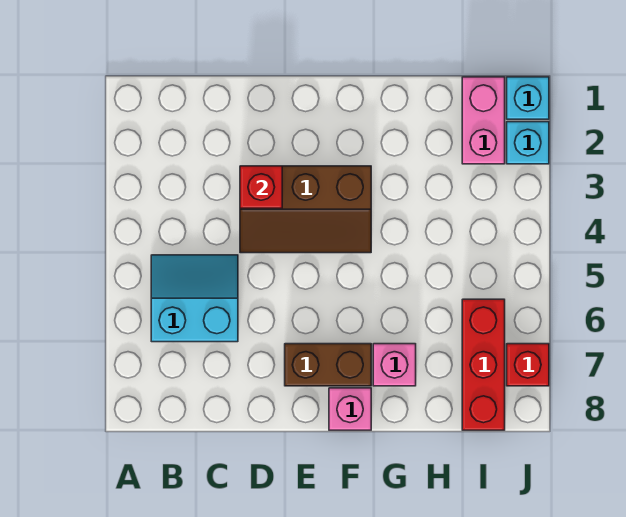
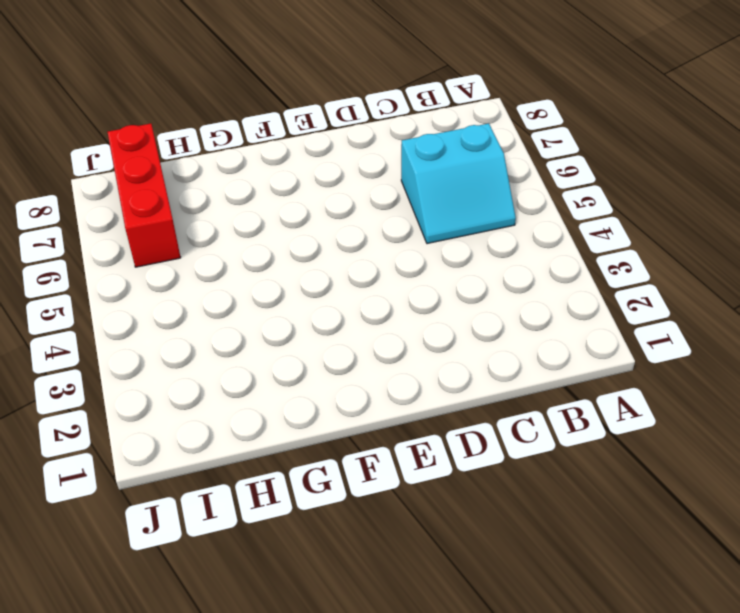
none -> brown 2x3 slope [240,166,371,253]
none -> brown 1x2 brick [285,344,371,386]

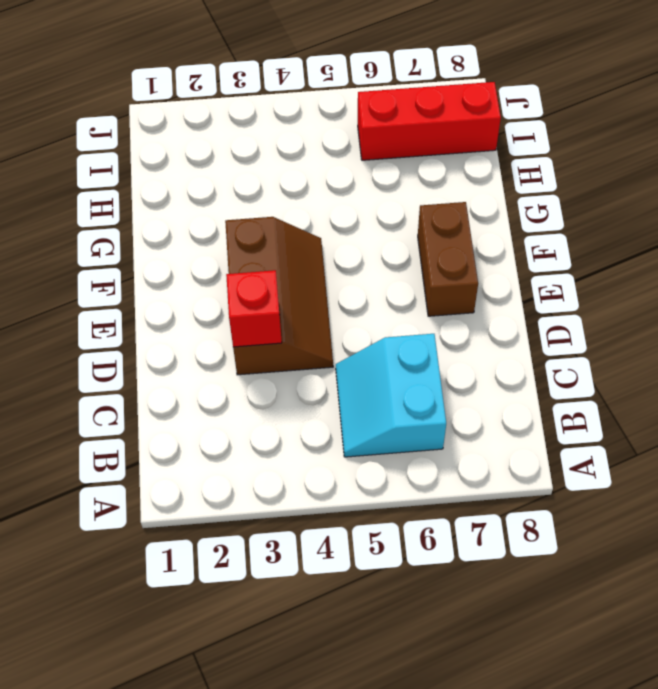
none -> pink 1x1 brick [329,388,371,430]
none -> pink 1x1 brick [373,344,416,386]

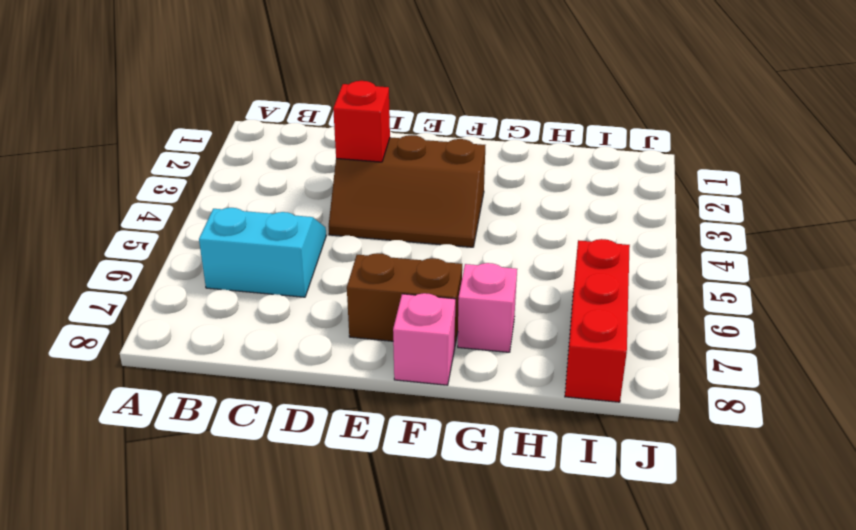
none -> pink 1x2 brick [462,77,505,164]
none -> cyan 1x1 brick [507,77,549,119]

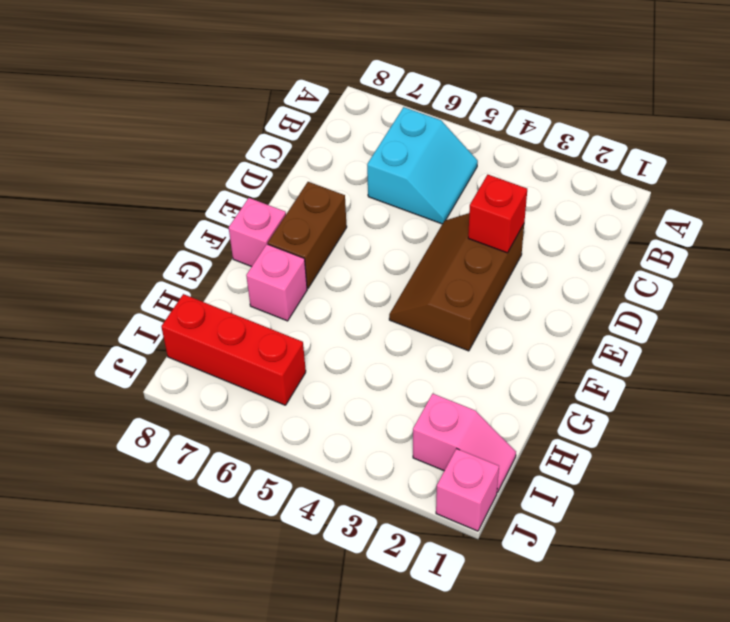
pink 1x2 slope [413,394,516,493] -> pink 1x2 brick [462,77,505,164]
pink 1x1 brick [436,449,499,531] -> cyan 1x1 brick [507,77,549,119]
none -> cyan 1x1 brick [507,122,549,164]
none -> red 1x1 brick [507,344,549,386]

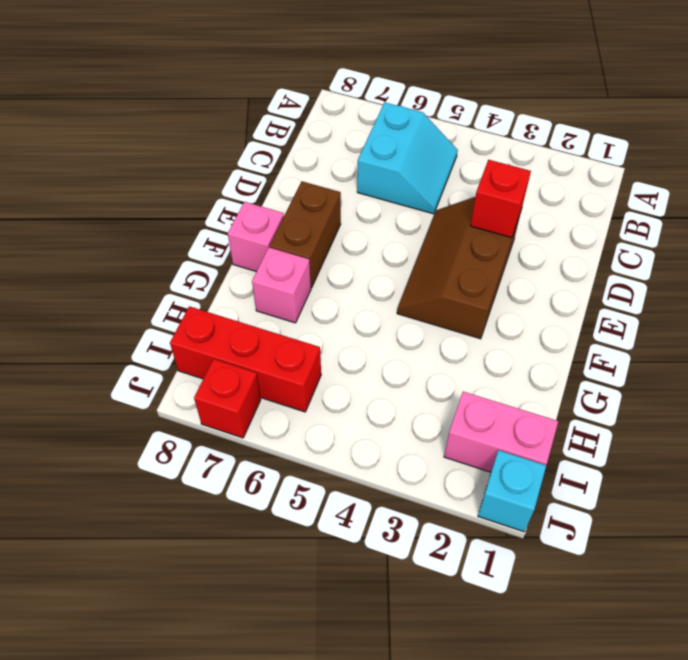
none -> cyan 1x1 brick [507,122,549,164]

